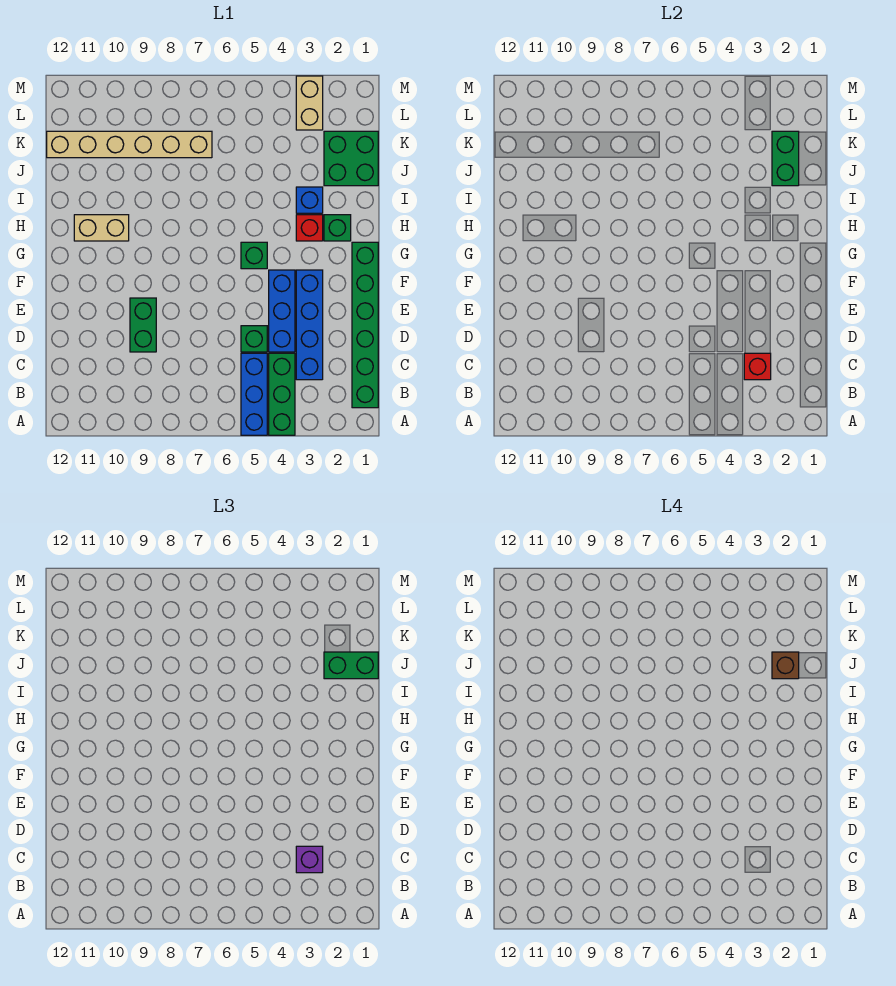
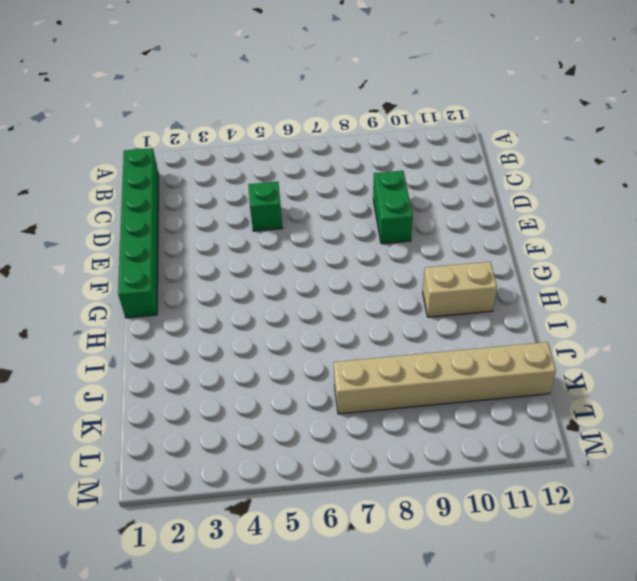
none -> green 1x3 brick [269,353,295,435]
none -> blue 1x3 brick [241,353,267,435]
none -> blue 1x4 brick [296,270,323,380]

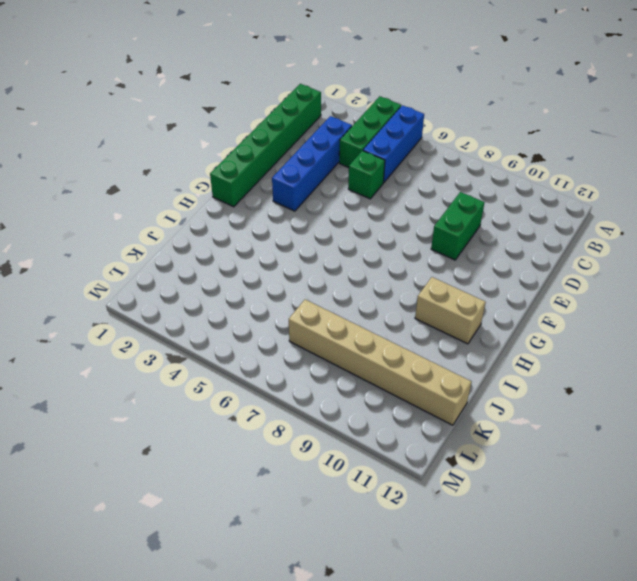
none -> blue 1x3 brick [269,270,295,352]
none -> green 1x1 brick [241,242,267,269]
none -> green 1x1 brick [324,215,351,241]

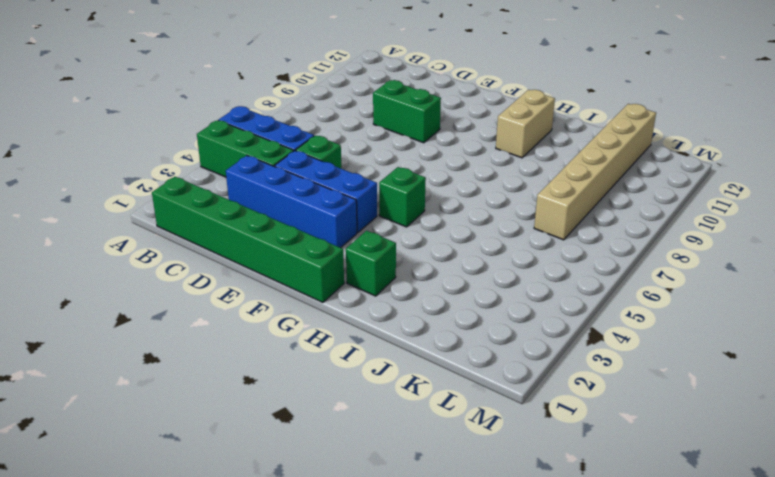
none -> red 1x1 brick [296,215,323,241]
none -> blue 1x1 brick [296,187,323,213]
none -> green 2x2 brick [324,131,378,186]

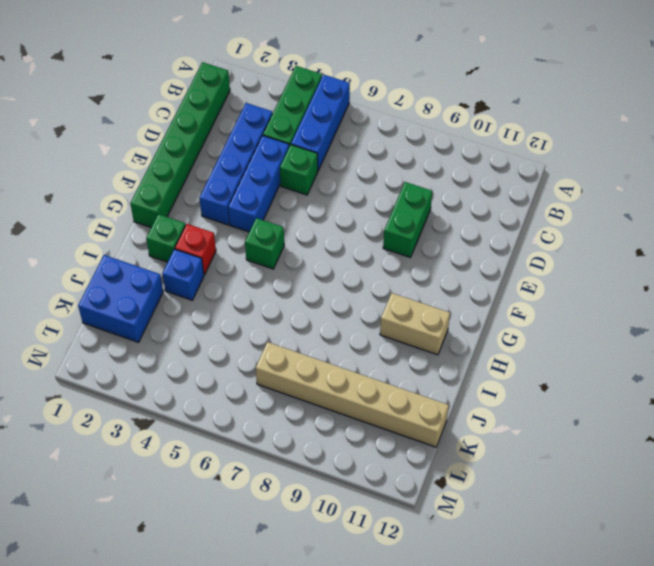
blue 2x2 brick [78,255,163,342] -> green 2x2 brick [324,131,378,186]
none -> tan 1x2 brick [296,76,323,130]
none -> red 1x1 brick [744,353,771,380]
none -> green 1x2 brick [772,131,799,186]

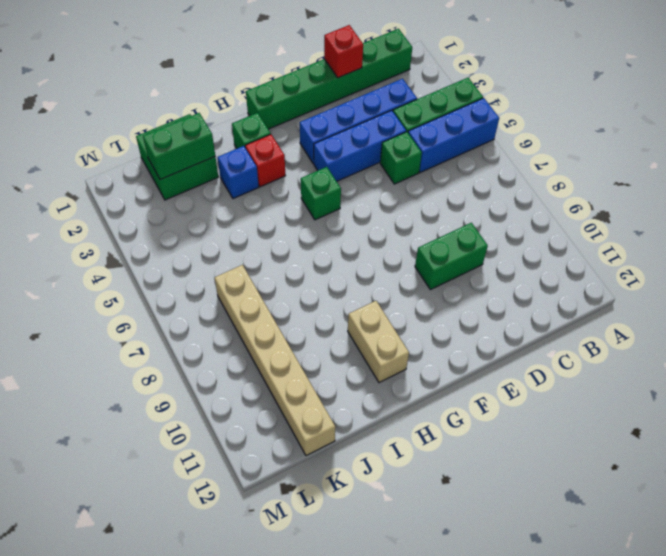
red 1x1 brick [324,25,363,78] -> red 1x1 brick moved to [744,353,771,380]
none -> tan 1x2 brick [296,76,323,130]
none -> purple 1x1 brick [296,846,323,873]
none -> green 1x2 brick [324,652,378,679]

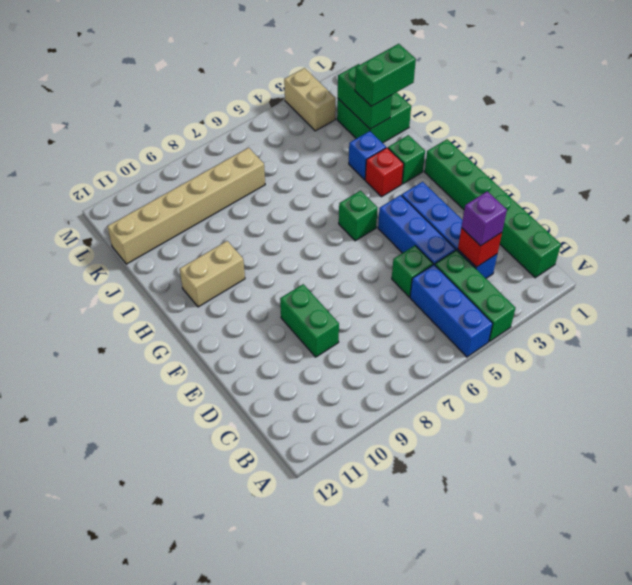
none -> brown 1x1 brick [772,652,799,679]

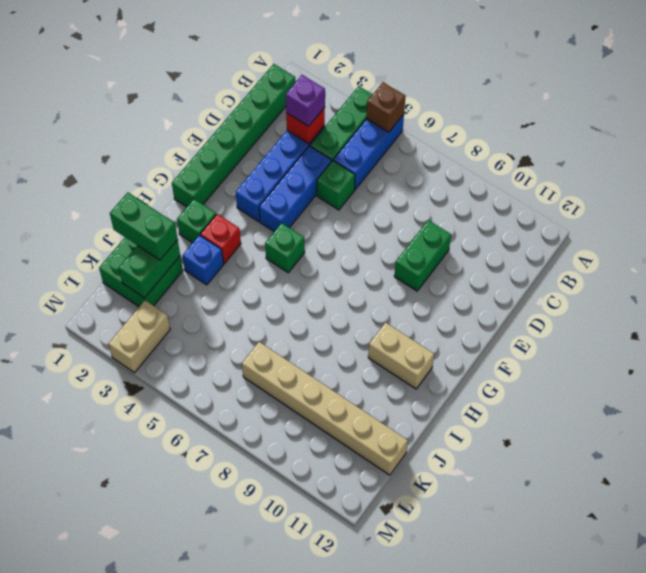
brown 1x1 brick [366,82,406,132] -> brown 1x1 brick moved to [772,652,799,679]

